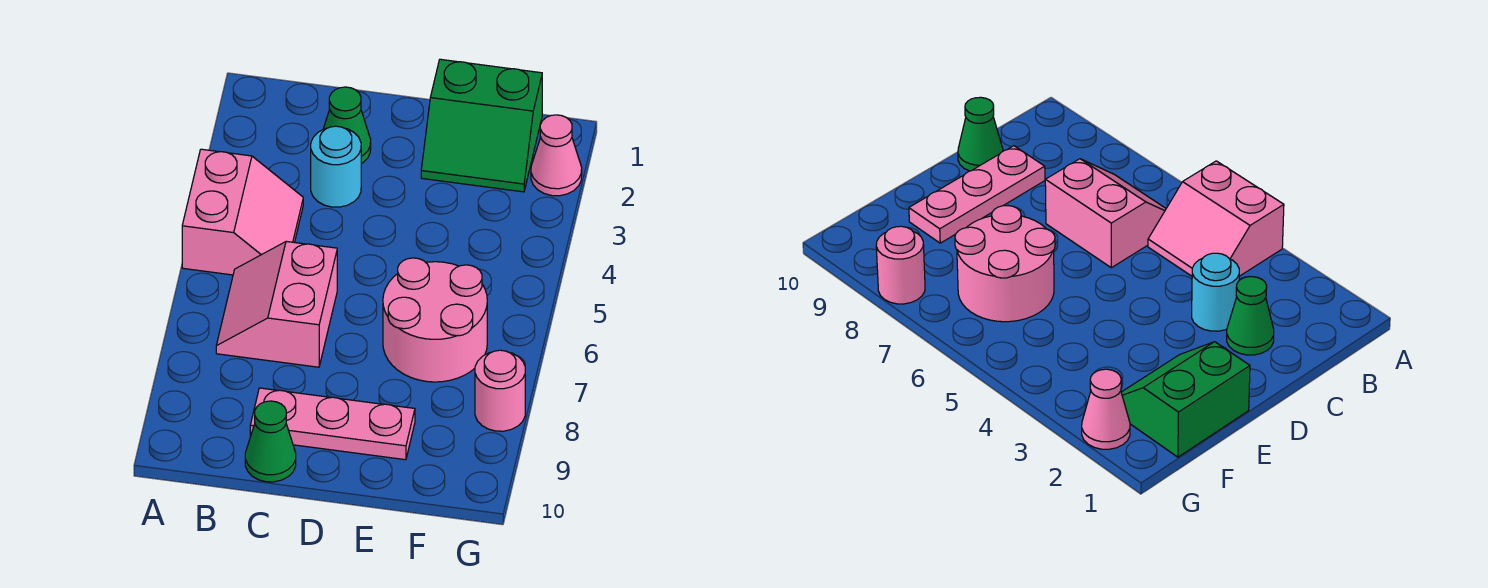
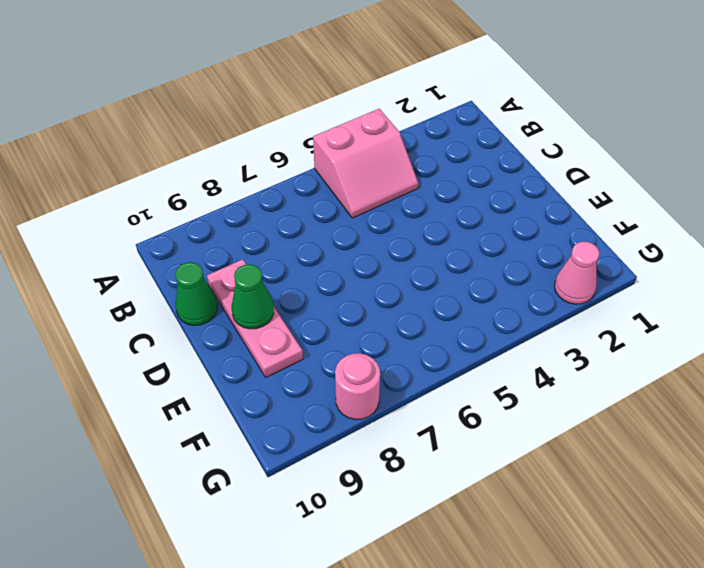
green 1x1 cone [232,264,274,329] -> green 1x1 cone moved to [323,87,371,164]
none -> pink 2x2 slope [216,241,337,367]
none -> cyan 1x1 round brick [311,126,361,207]

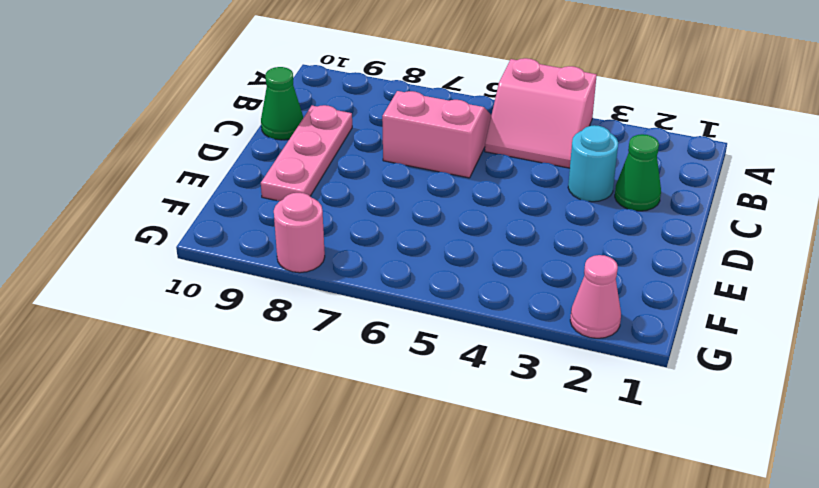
none -> green 2x2 slope [421,59,542,192]
none -> pink 2x2 round brick [383,258,487,382]

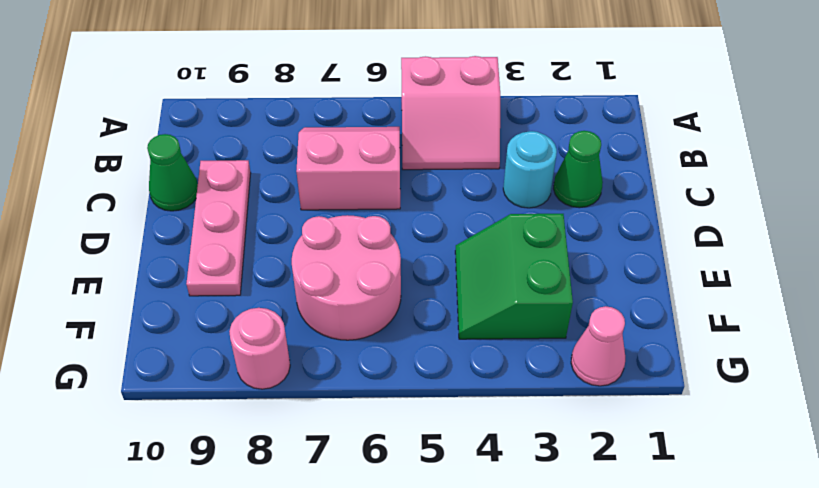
green 2x2 slope [455,214,573,339] -> green 2x2 slope moved to [421,59,542,192]

